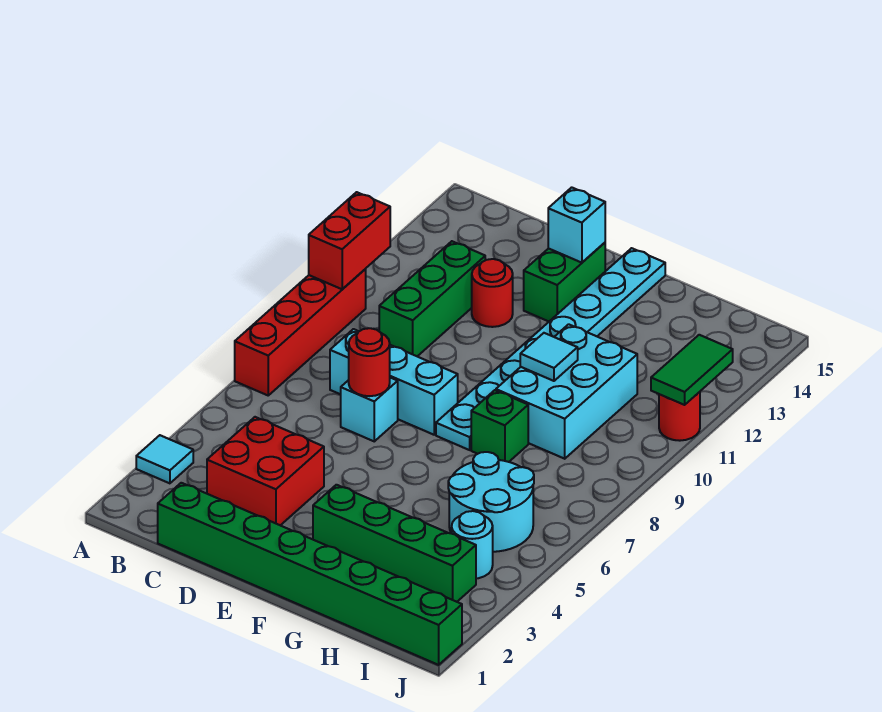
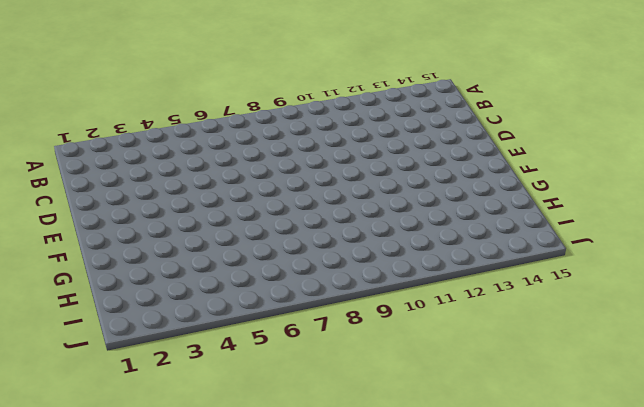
none -> cyan 1x1 tile [136,435,193,483]
none -> red 1x4 brick [235,269,366,395]
none -> green 1x8 brick [158,483,462,665]

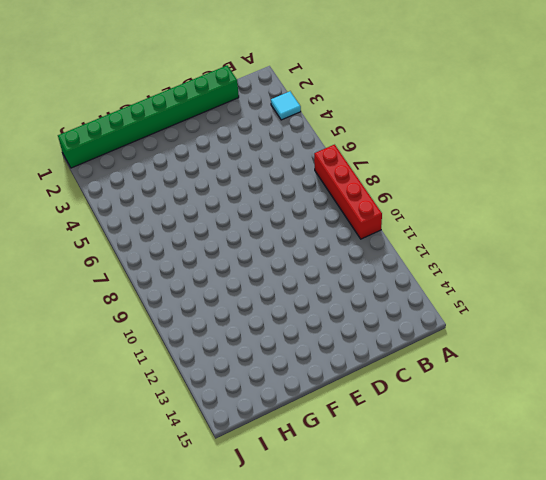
none -> red 2x2 brick [207,417,324,525]
none -> cyan 1x3 brick [330,329,458,435]
none -> green 1x3 brick [379,241,485,356]

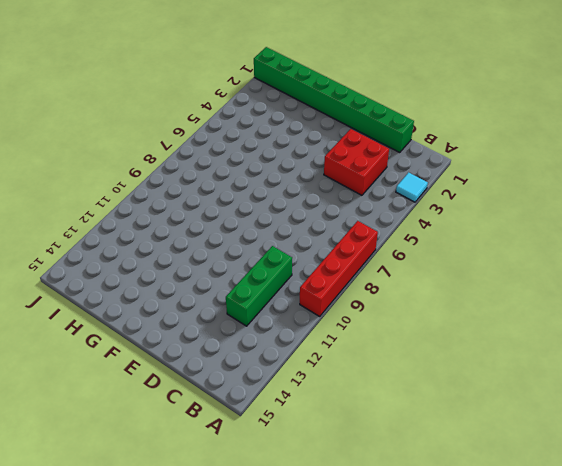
none -> cyan 1x3 brick [330,329,458,435]
none -> cyan 1x1 brick [341,378,398,441]
none -> red 1x1 round brick [472,259,513,327]

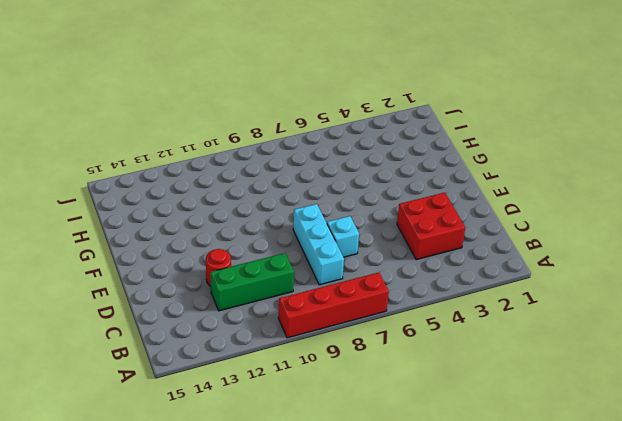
none -> cyan 1x1 tile [136,435,193,483]
none -> green 1x8 brick [158,483,462,665]
none -> green 1x2 brick [524,243,605,321]

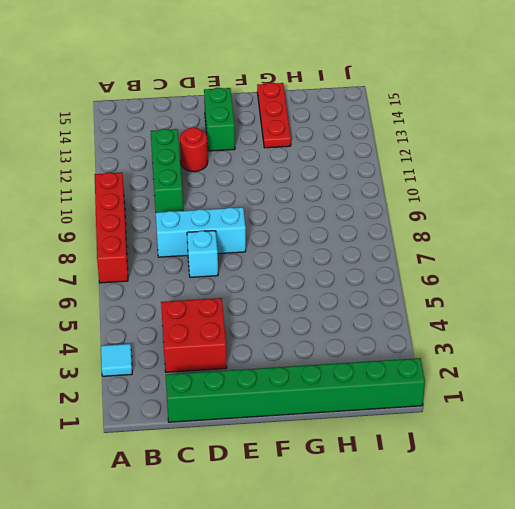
red 1x3 plate [257,83,291,148] -> none
none -> green 1x4 brick [313,485,476,602]
none -> cyan 1x8 plate [436,248,665,450]
none -> green 1x1 brick [471,390,528,462]

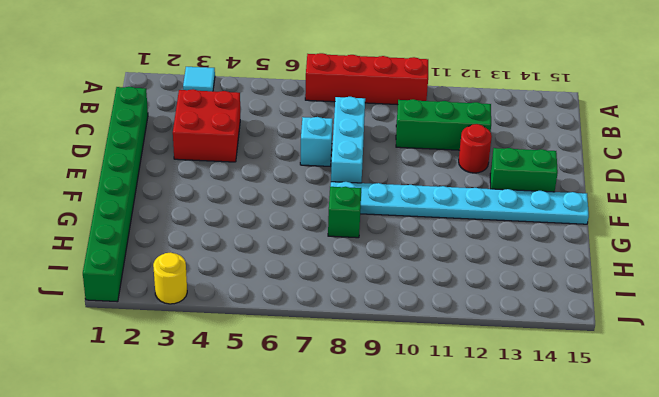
yellow 1x1 round brick [153,252,187,304] -> none
none -> green 1x4 brick [313,485,476,602]
none -> cyan 2x3 brick [496,324,637,459]
none -> cyan 2x2 round brick [448,452,534,552]

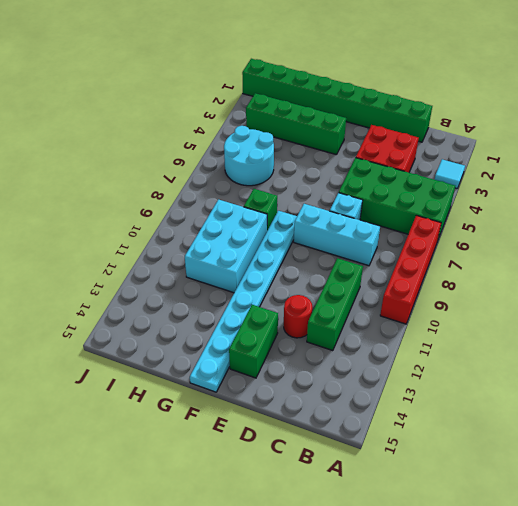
green 2x4 brick [339,158,455,242] -> none
none -> cyan 1x1 round brick [452,511,493,579]
none -> red 1x1 round brick [659,392,700,441]
none -> red 1x2 brick [309,192,390,289]

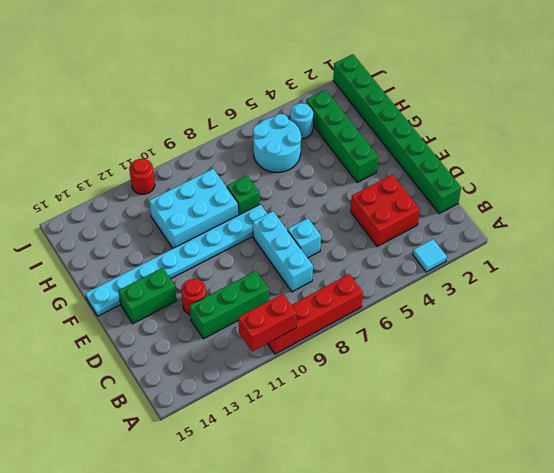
none -> red 1x1 round brick [349,328,390,396]
none -> cyan 1x1 brick [548,187,605,263]
none -> cyan 1x1 tile [520,333,578,381]

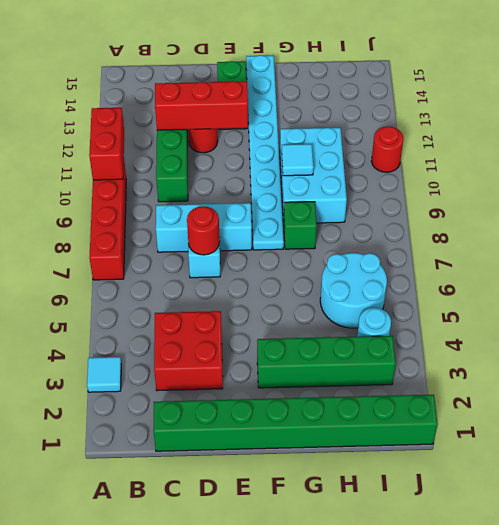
red 1x3 brick [155,81,248,130] -> none
none -> cyan 1x1 brick [548,187,605,263]
none -> green 1x2 tile [651,335,733,405]

